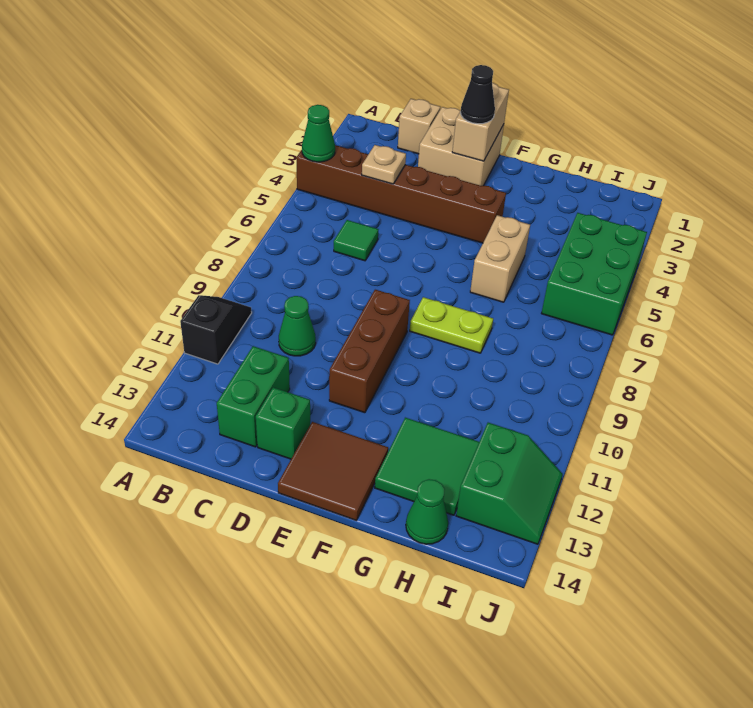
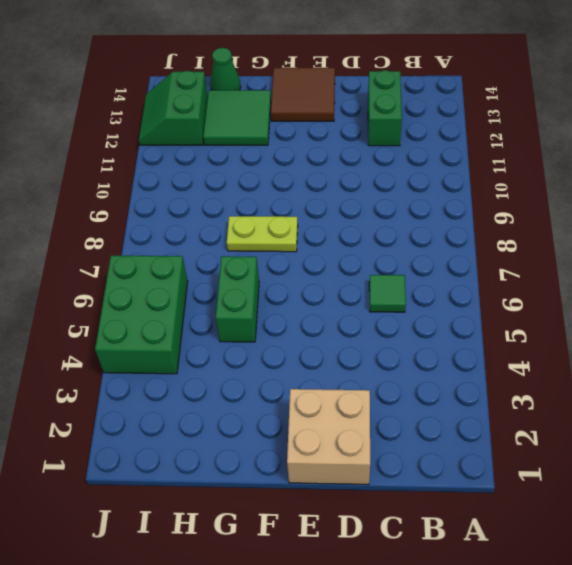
green 1x2 brick [216,256,259,342] -> tan 1x2 brick [470,215,530,302]
none -> brown 1x6 brick [296,145,506,243]
none -> black 1x2 slope [180,295,252,364]
none -> tan 1x1 brick [398,99,440,154]

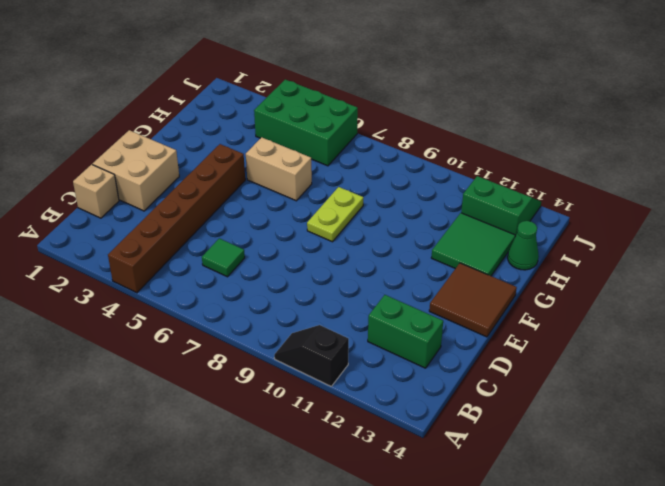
none -> green 1x1 cone [279,296,316,356]
none -> green 1x1 brick [256,388,310,459]
none -> brown 1x3 brick [329,290,410,413]

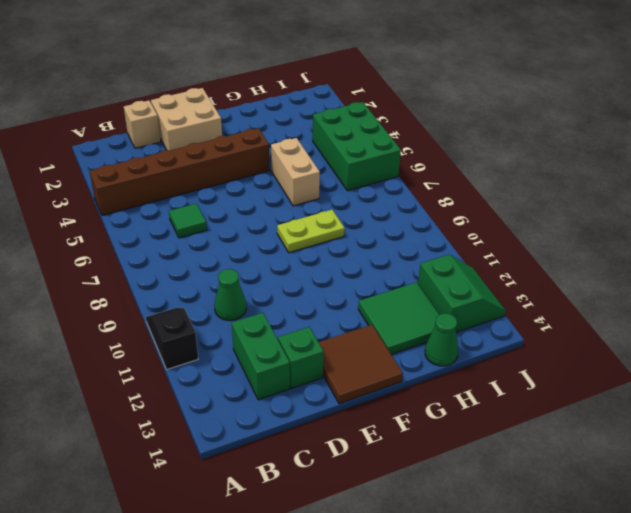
none -> brown 1x3 brick [329,290,410,413]
none -> green 1x1 cone [302,105,335,162]
none -> tan 1x1 plate [362,145,406,184]

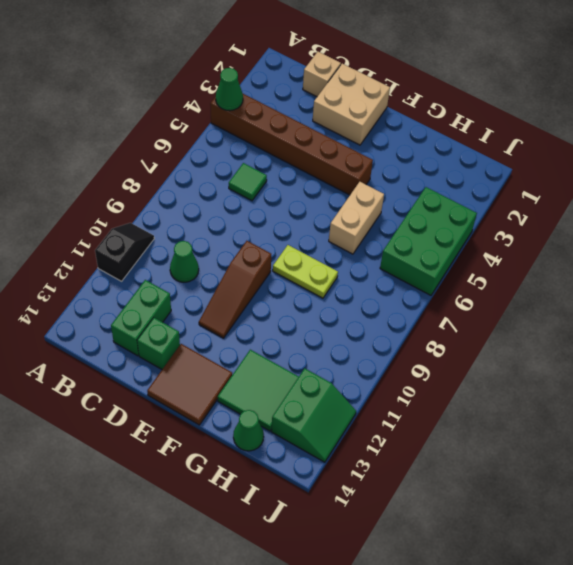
brown 1x3 slope [199,241,271,338] -> brown 1x3 brick [329,290,410,413]
none -> tan 1x1 plate [362,145,406,184]
none -> tan 1x2 brick [452,83,509,161]
none -> black 1x1 cone [461,65,495,124]

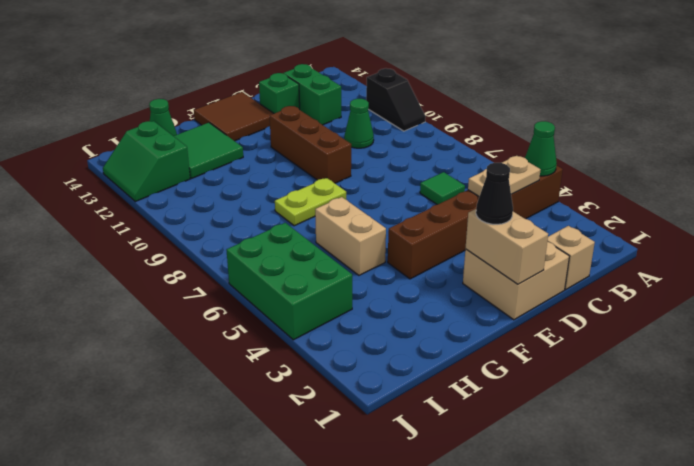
tan 1x2 plate [468,156,541,197] -> tan 1x1 plate [362,145,406,184]

